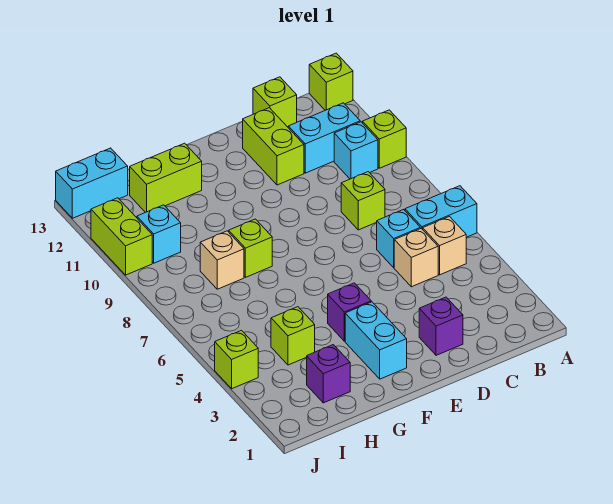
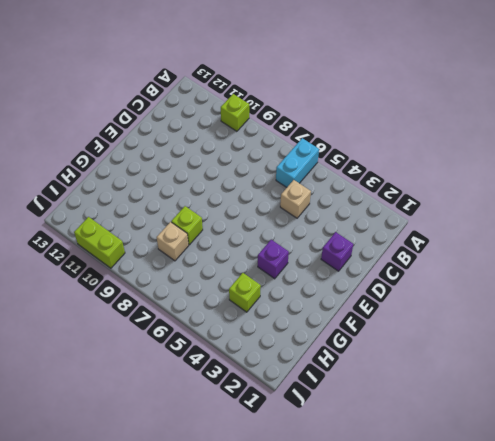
none -> lime 1x1 brick [309,53,353,110]
none -> tan 1x1 brick [423,217,466,275]
none -> cyan 1x1 brick [334,122,378,179]

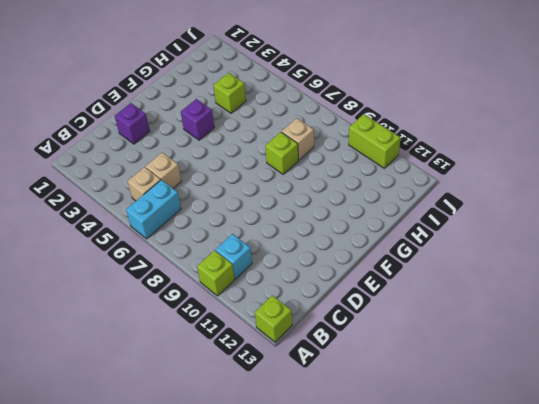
none -> cyan 1x2 brick [288,103,360,173]
none -> cyan 1x1 brick [377,210,420,268]
none -> lime 1x1 brick [341,172,385,230]

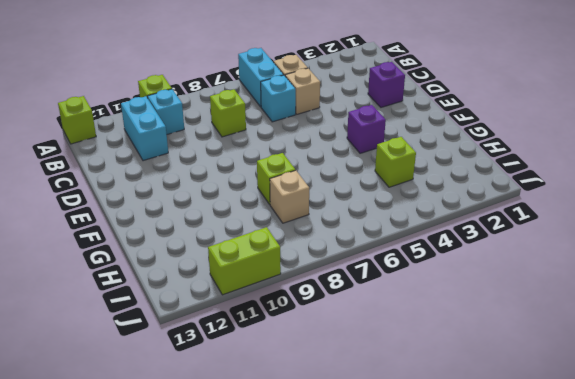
none -> lime 1x1 brick [253,77,297,127]
none -> lime 1x2 brick [243,108,304,185]
none -> cyan 1x2 brick [345,302,407,379]

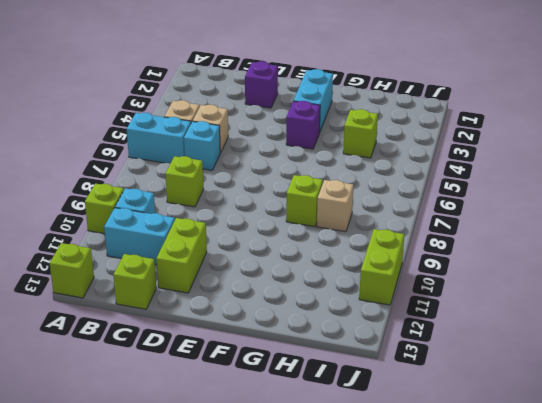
none -> lime 1x2 brick [130,143,202,212]
none -> purple 1x1 brick [307,345,350,403]
none -> cyan 1x1 brick [137,205,181,263]

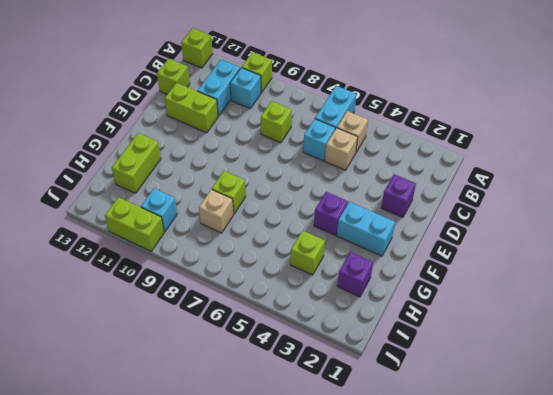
none -> cyan 1x2 brick [56,148,128,218]
none -> lime 1x1 brick [215,330,258,389]

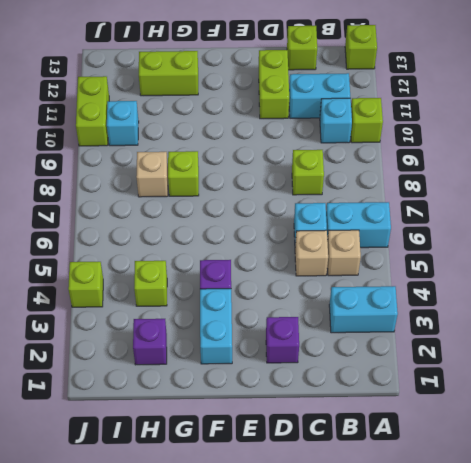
cyan 1x2 brick [329,286,398,333] -> cyan 1x2 brick moved to [56,148,128,218]

